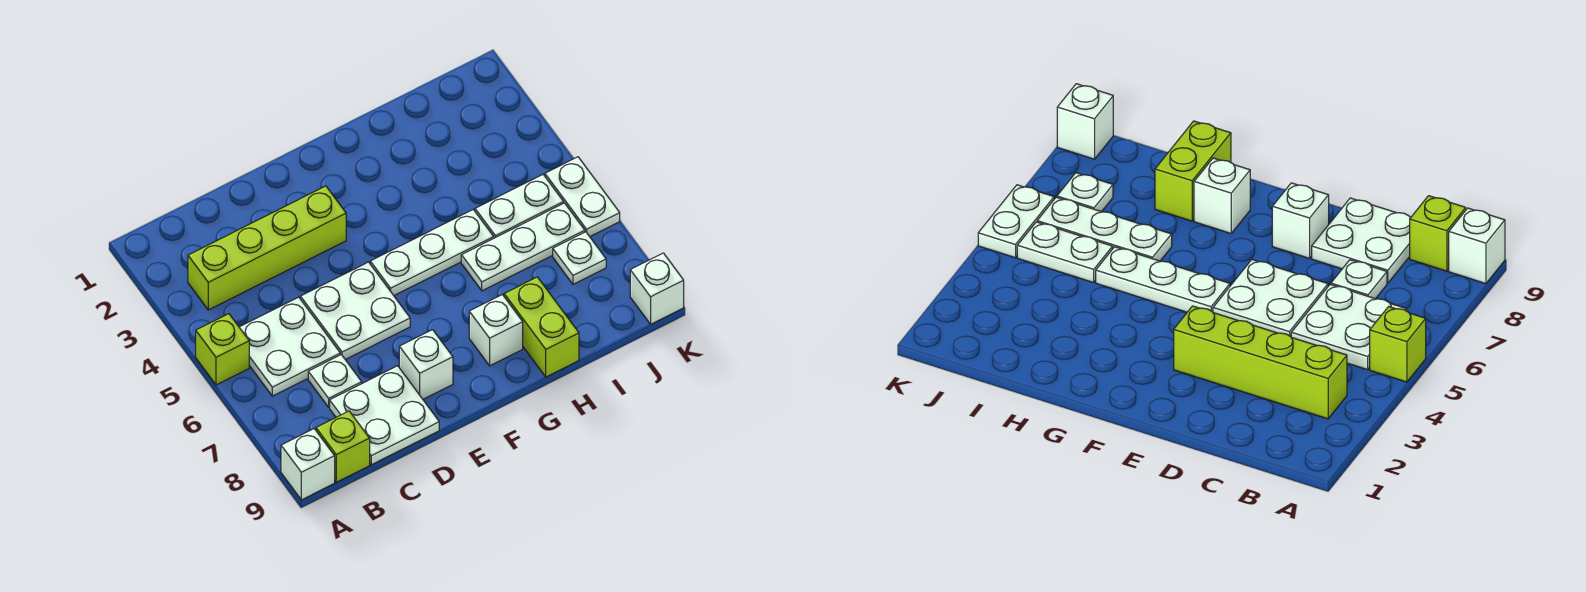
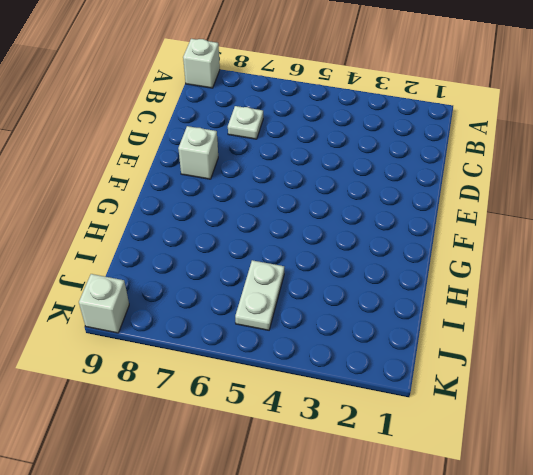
none -> lime 1x1 brick [196,314,249,385]
none -> lime 1x4 brick [188,186,346,310]
none -> white 2x2 plate [239,297,340,396]

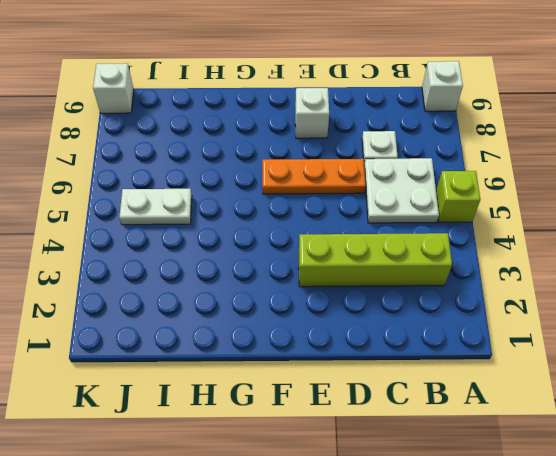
orange 1x3 plate [262,159,365,194] -> white 2x2 plate [300,262,410,360]
none -> lime 1x1 brick [316,411,370,482]
none -> white 2x2 plate [330,366,439,465]
none -> white 1x3 plate [370,210,494,296]

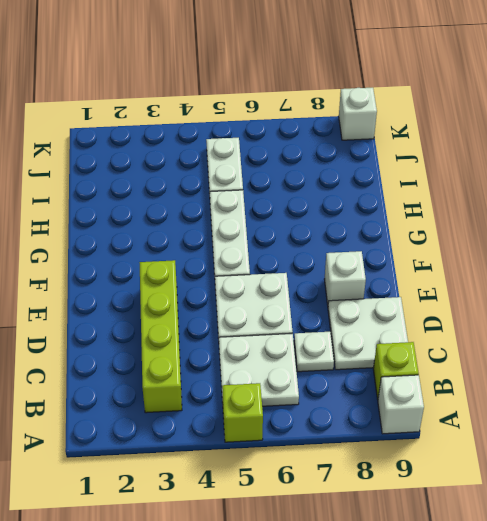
none -> white 1x1 brick [469,295,523,366]
none -> white 1x3 plate [461,203,585,291]
none -> lime 1x2 brick [504,277,579,377]

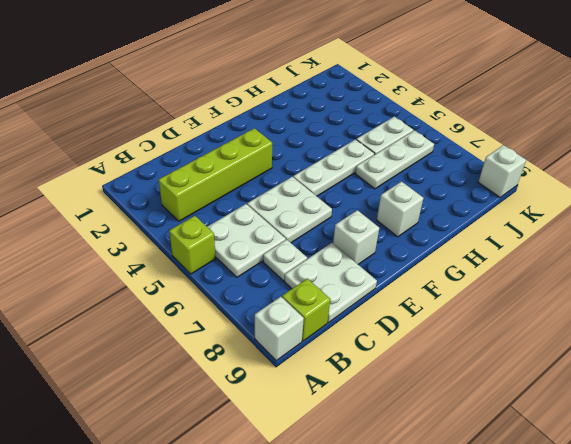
none -> lime 1x2 brick [504,277,579,377]
none -> white 1x1 plate [553,232,606,284]
none -> white 1x2 plate [545,157,620,236]

